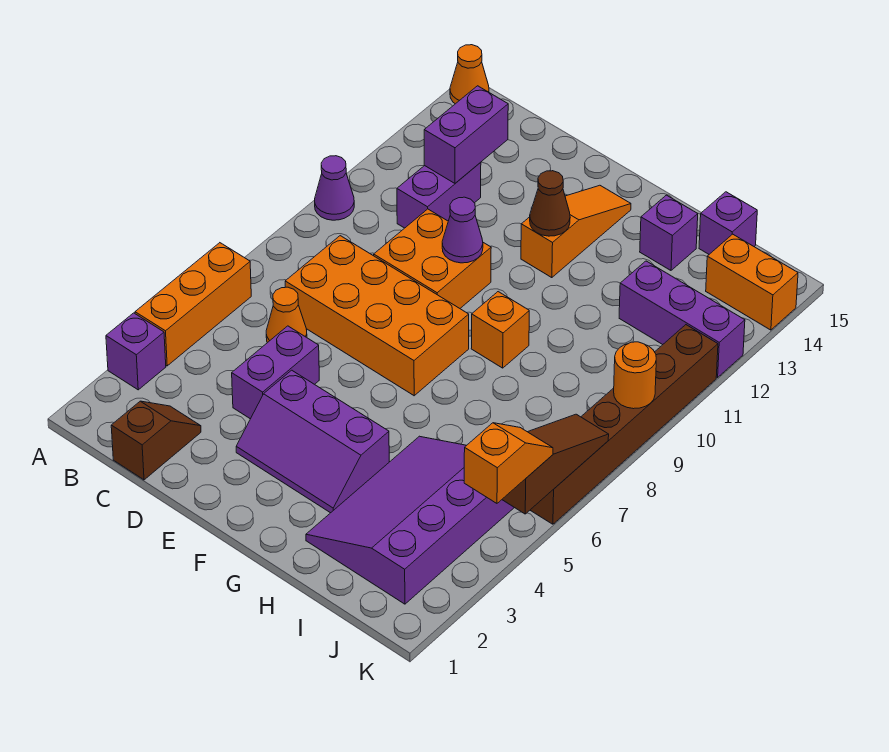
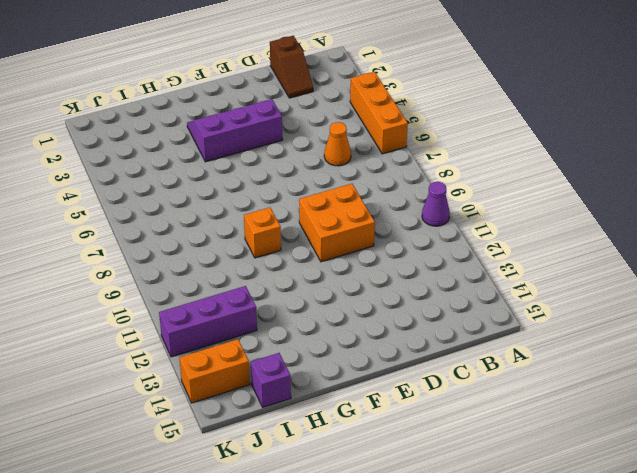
none -> purple 1x1 brick [106,313,166,390]
none -> orange 1x1 cone [450,45,489,104]
none -> orange 2x4 brick [285,236,469,396]

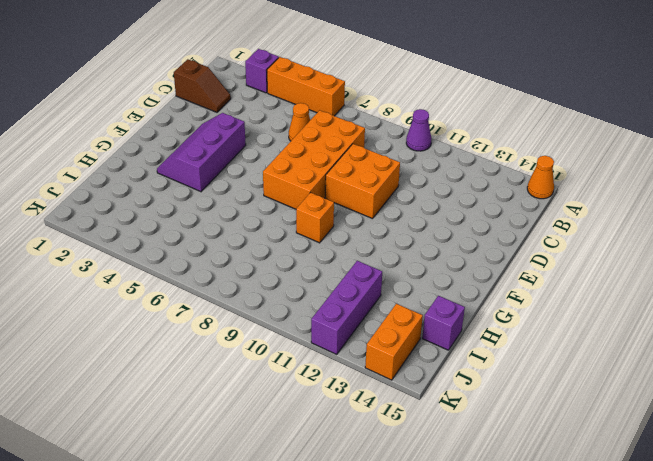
none -> purple 1x2 brick [397,162,481,228]
none -> purple 1x2 brick [232,326,319,419]
none -> orange 1x3 slope [521,185,631,278]

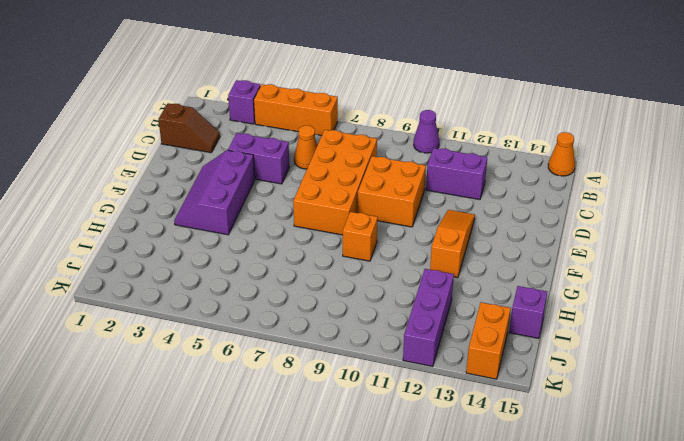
orange 1x3 slope [430,210,475,278] -> orange 1x3 slope turned to [521,185,631,278]
none -> purple 3x4 slope [306,436,514,604]
none -> purple 1x1 brick [640,195,698,270]
none -> brown 1x6 brick [530,325,718,524]

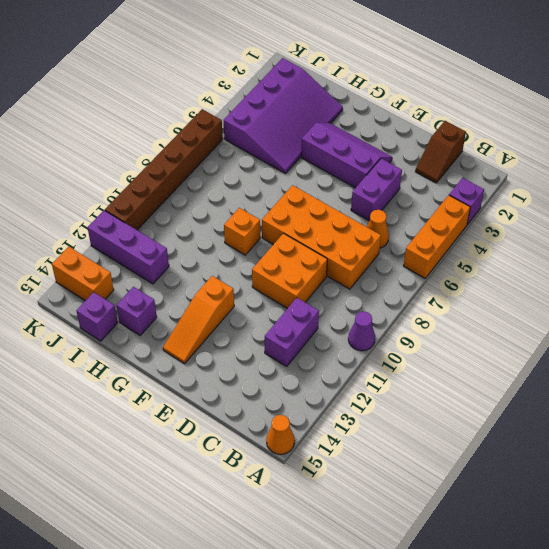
none -> purple 1x2 brick [424,86,508,183]
none -> purple 1x1 cone [442,197,483,263]
none -> brown 1x1 cone [530,171,570,236]

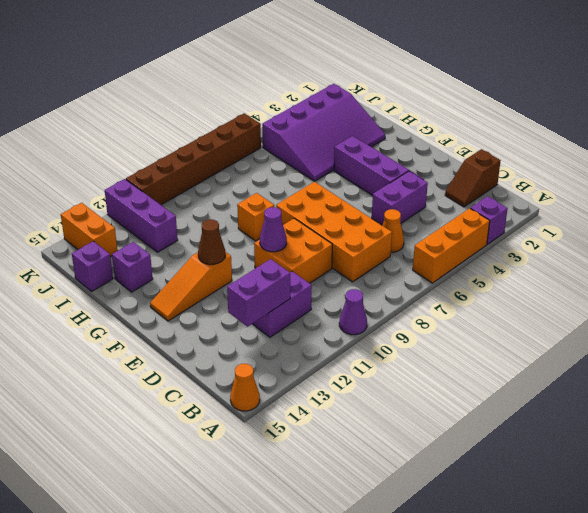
none -> brown 1x3 slope [502,414,609,514]
none -> orange 1x1 round brick [614,342,656,409]
none -> orange 1x2 slope [464,423,553,503]

